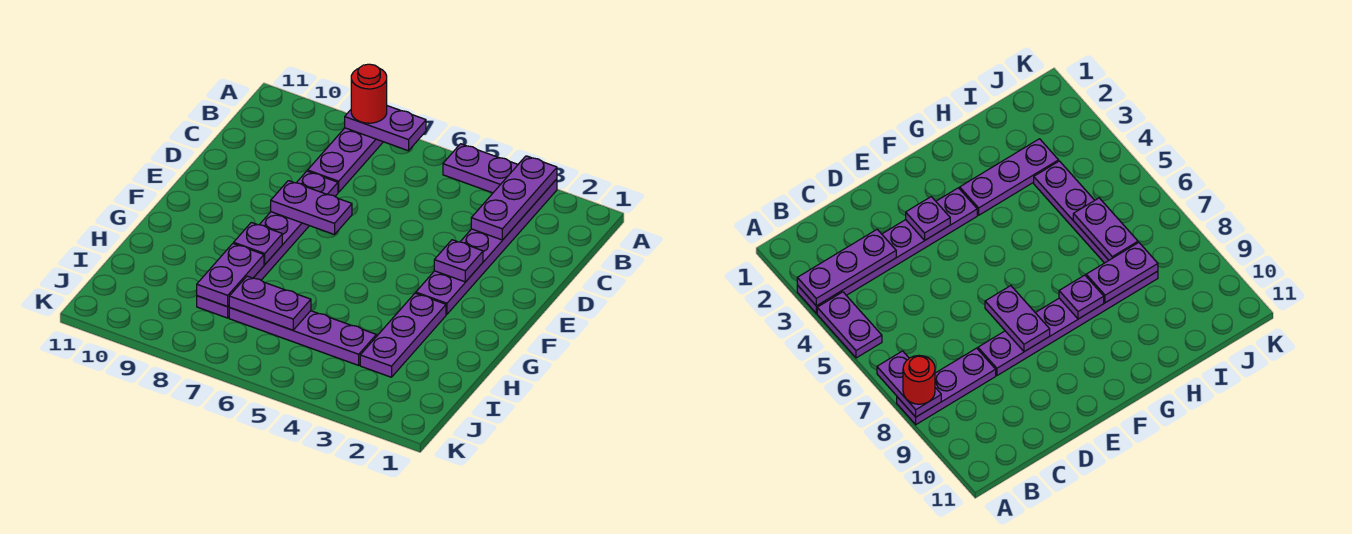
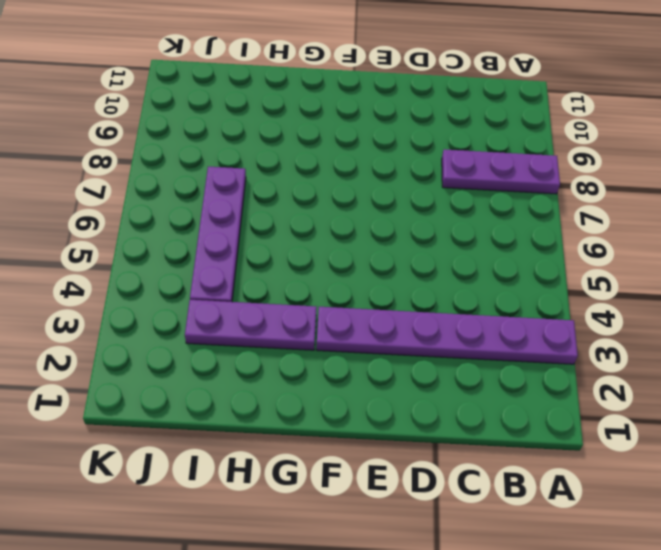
none -> purple 1x2 plate [443,144,518,193]
none -> purple 1x6 plate [197,171,338,318]
none -> purple 1x3 plate [471,156,557,240]

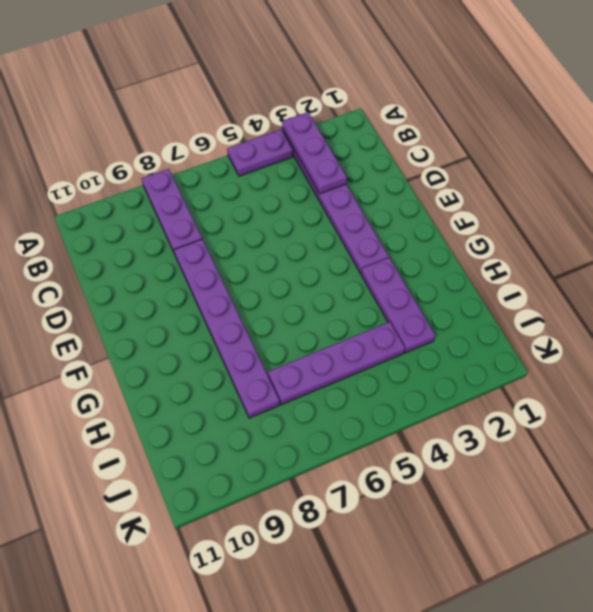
none -> purple 1x2 plate [345,106,426,151]
none -> purple 1x1 plate [434,240,483,282]
none -> purple 1x2 plate [271,181,352,235]

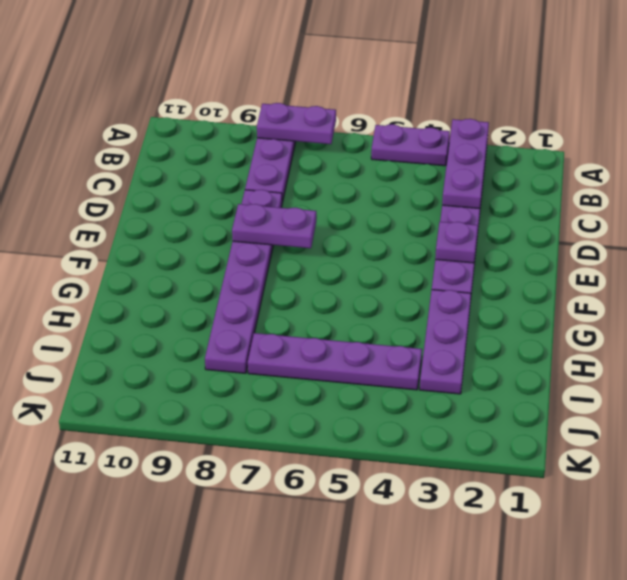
none -> purple 1x1 plate [234,222,282,265]
none -> purple 1x2 plate [197,243,264,307]
none -> purple 1x2 plate [229,276,311,330]

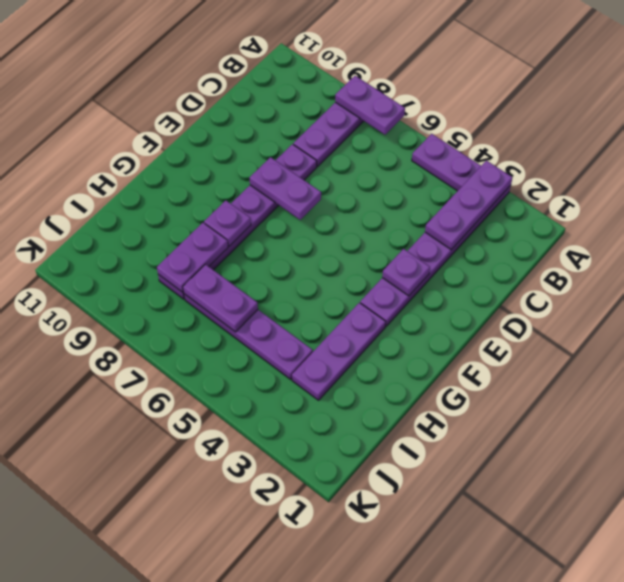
none -> red 1x1 round brick [351,64,387,123]

